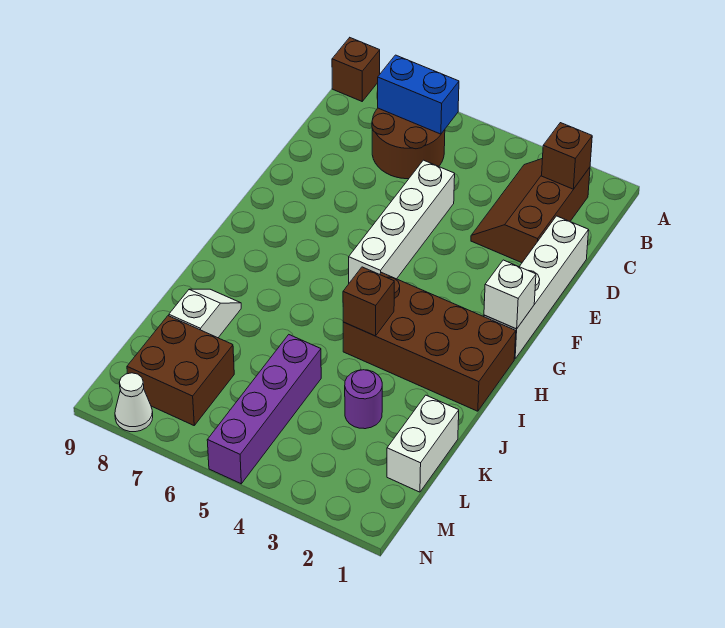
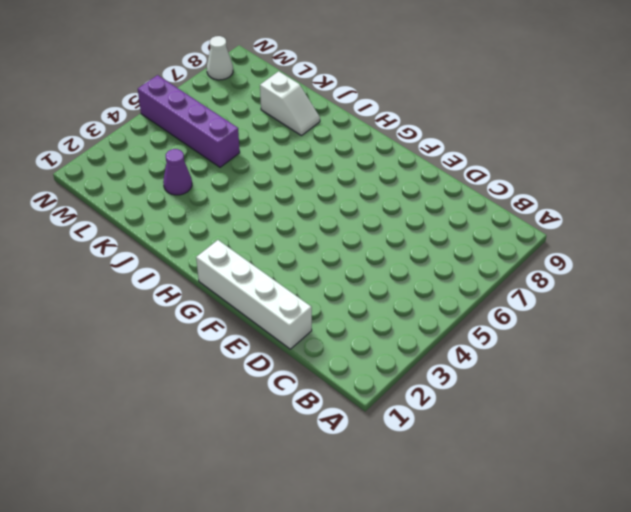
purple 1x1 cone [163,149,192,195] -> purple 1x1 round brick [345,370,382,429]
none -> brown 1x1 brick [332,38,380,101]
none -> brown 2x3 slope [471,158,590,263]
none -> brown 2x2 round brick [372,108,445,179]

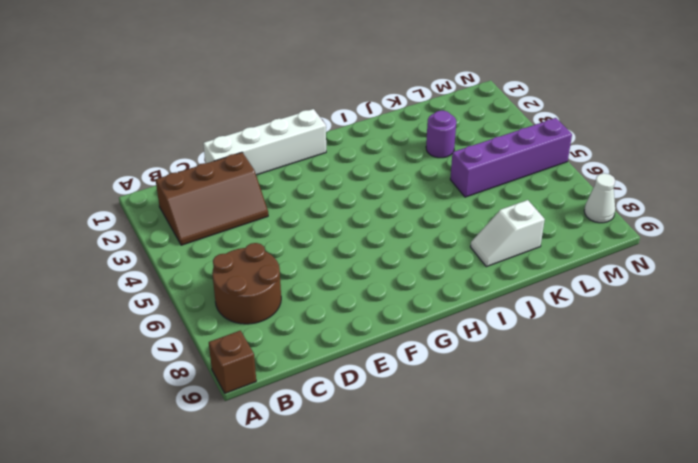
none -> white 1x4 brick [349,160,455,283]
none -> brown 2x4 brick [343,272,516,411]
none -> white 1x2 brick [387,395,459,492]

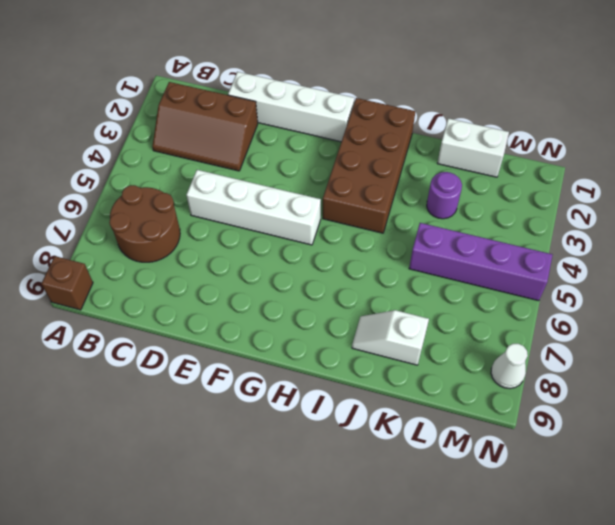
none -> brown 2x2 brick [127,316,234,425]
none -> brown 1x1 brick [542,123,592,189]
none -> blue 1x2 brick [378,55,459,134]

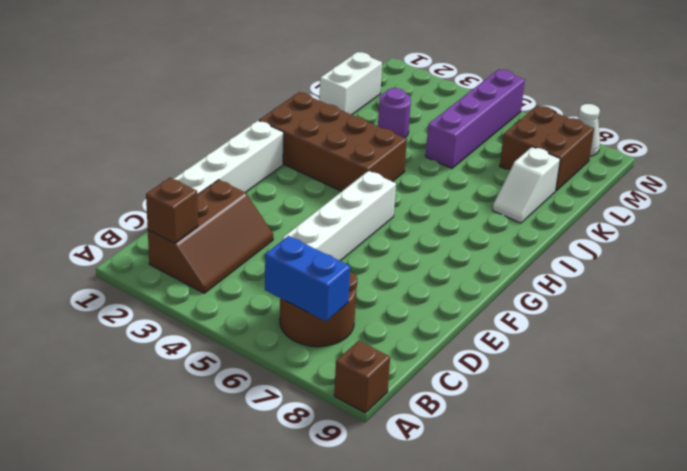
none -> white 1x1 brick [484,260,536,329]
none -> brown 1x1 brick [343,267,394,336]

